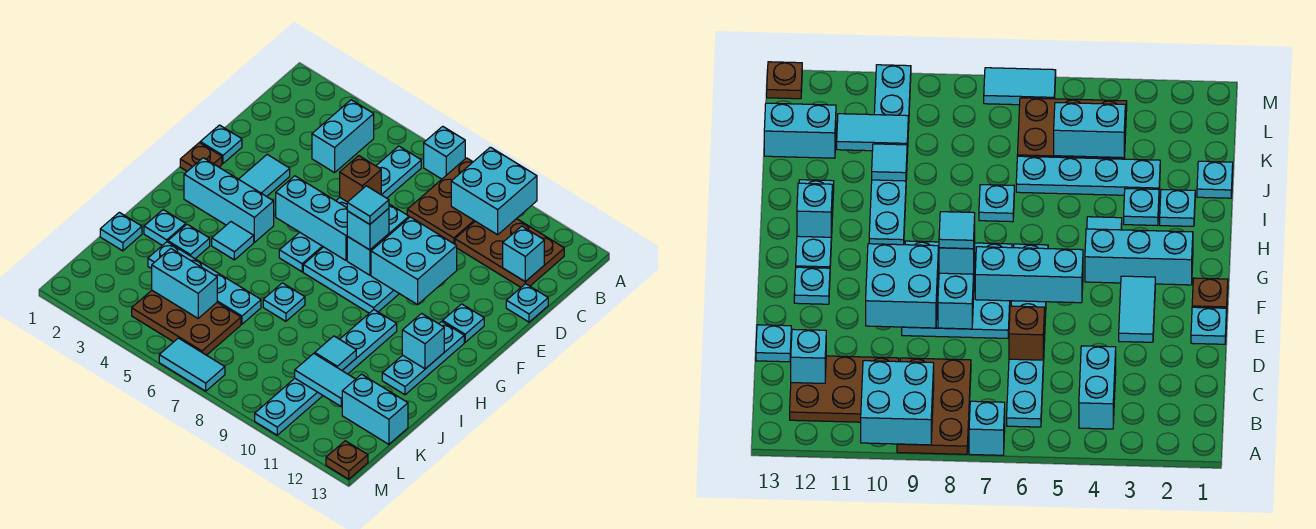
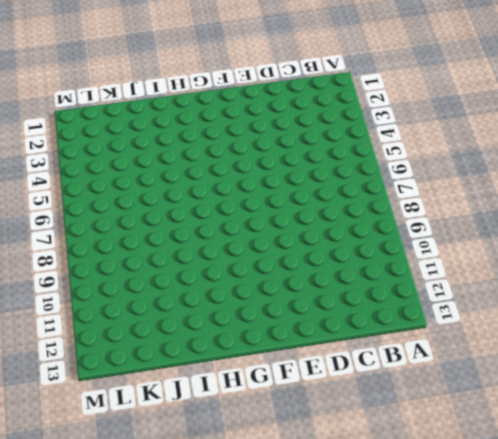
none -> cyan 1x1 brick [424,126,465,179]
none -> brown 2x3 plate [407,158,475,244]
none -> cyan 1x2 brick [312,100,374,173]
none -> cyan 1x6 plate [279,146,421,272]

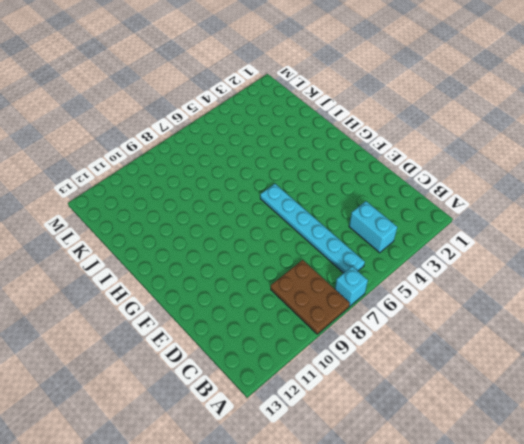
none -> brown 2x3 plate [455,219,564,287]
none -> cyan 1x1 plate [506,284,548,322]
none -> cyan 1x1 plate [200,125,242,163]
none -> cyan 1x2 tile [239,155,290,197]

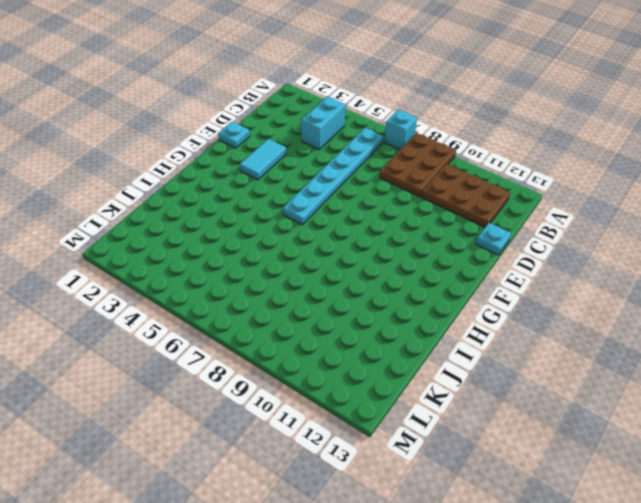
none -> cyan 3x3 plate [303,247,399,313]
none -> brown 1x1 plate [180,143,222,171]
none -> cyan 1x1 plate [443,304,484,342]
none -> cyan 1x3 brick [184,158,274,242]

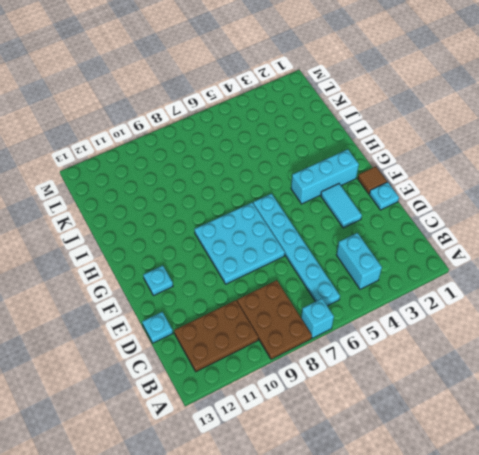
brown 1x1 tile [358,166,387,194] -> brown 1x1 plate [180,143,222,171]
none -> cyan 1x3 plate [382,321,464,395]
none -> cyan 1x1 tile [212,222,254,260]
none -> cyan 1x6 plate [255,310,397,435]
none -> cyan 1x1 plate [144,210,186,245]

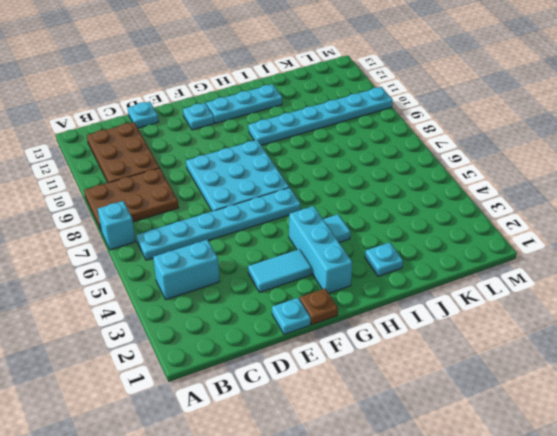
none -> cyan 1x1 plate [168,224,210,259]
none -> cyan 1x1 plate [263,283,305,321]
none -> cyan 1x1 plate [100,212,142,251]
none -> cyan 1x4 plate [148,242,261,324]

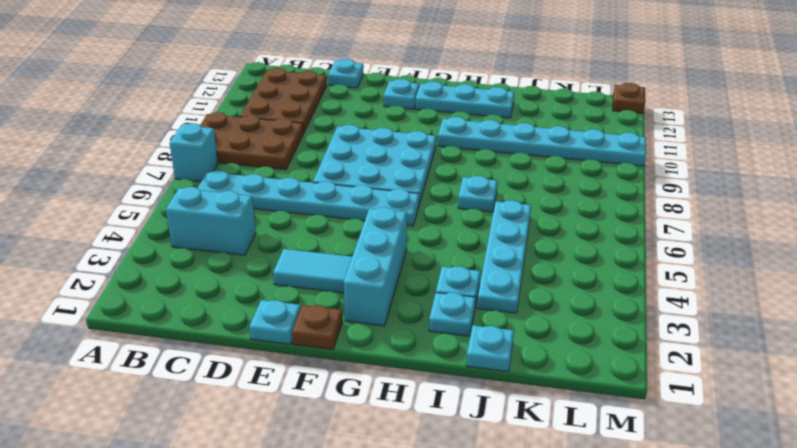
none -> cyan 1x1 tile [212,222,254,260]
none -> brown 2x3 plate [132,290,241,355]
none -> cyan 1x2 brick [342,374,408,444]
none -> cyan 1x2 tile [159,338,225,391]

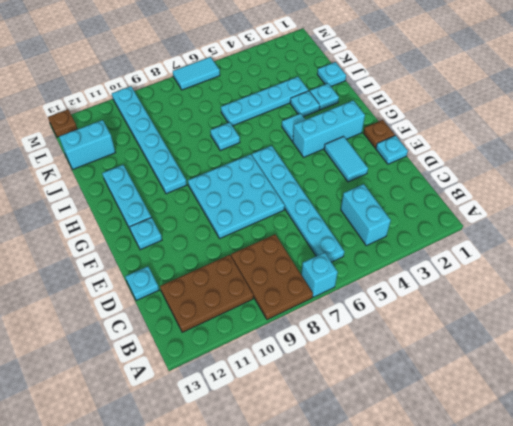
none -> brown 2x3 plate [132,290,241,355]
none -> cyan 2x2 brick [451,147,537,235]
none -> cyan 1x1 brick [503,226,544,282]
none -> brown 1x1 brick [340,156,381,202]

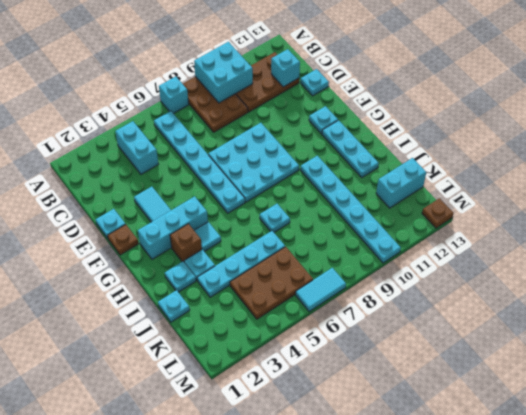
brown 1x1 brick [170,224,202,262] -> brown 1x1 brick moved to [340,156,381,202]
none -> cyan 1x2 brick [347,204,409,275]
none -> cyan 2x2 brick [371,217,457,305]
none -> cyan 1x3 brick [276,176,347,260]
none -> cyan 1x1 brick [402,313,444,369]

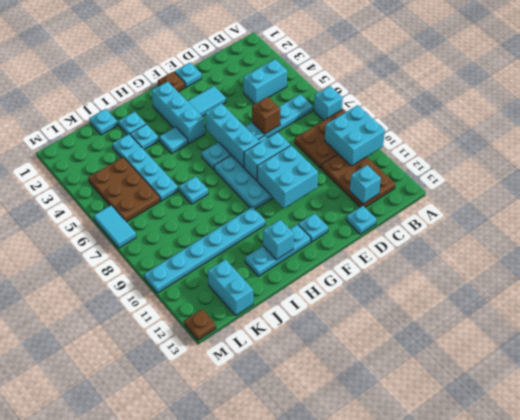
none -> cyan 1x1 tile [315,336,356,370]
none -> cyan 1x2 brick [152,248,217,318]
none -> cyan 1x2 tile [295,353,355,406]
none -> cyan 1x1 brick [347,208,389,250]

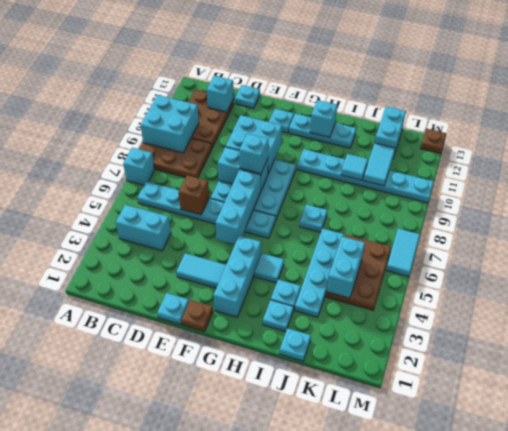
none -> cyan 1x1 tile [347,186,389,224]

